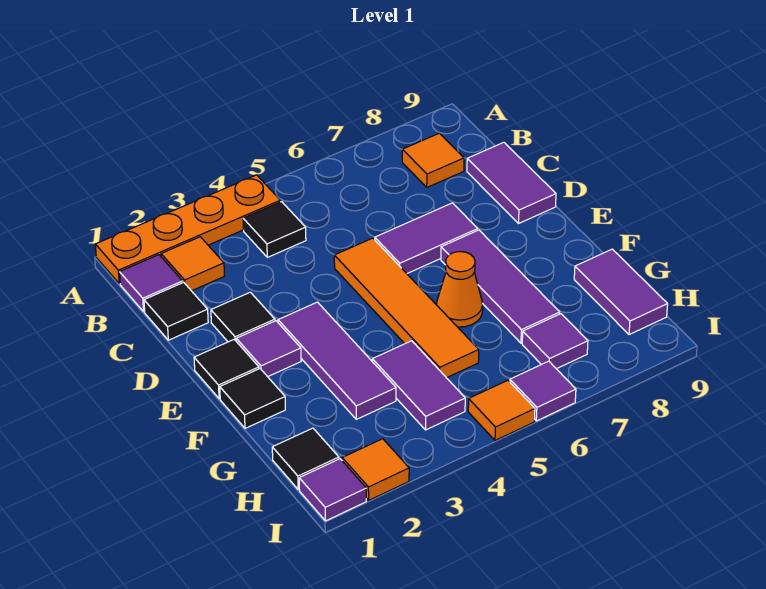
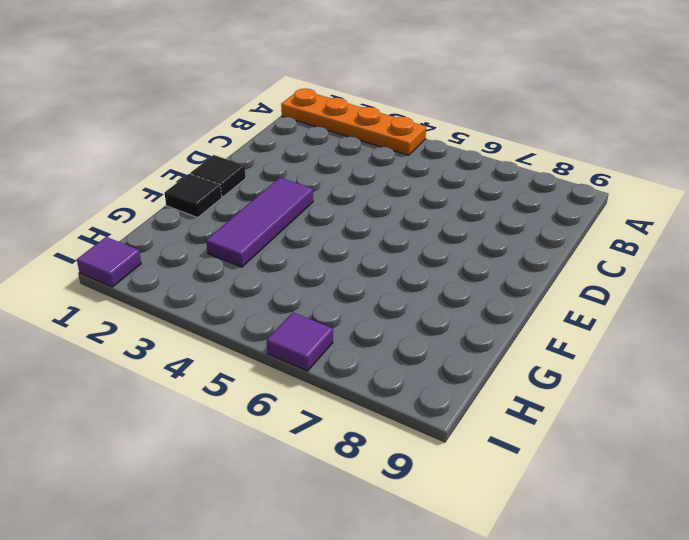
none -> purple 1x1 tile [120,255,183,312]
none -> orange 1x1 tile [161,237,225,291]
none -> black 1x1 tile [243,202,306,257]

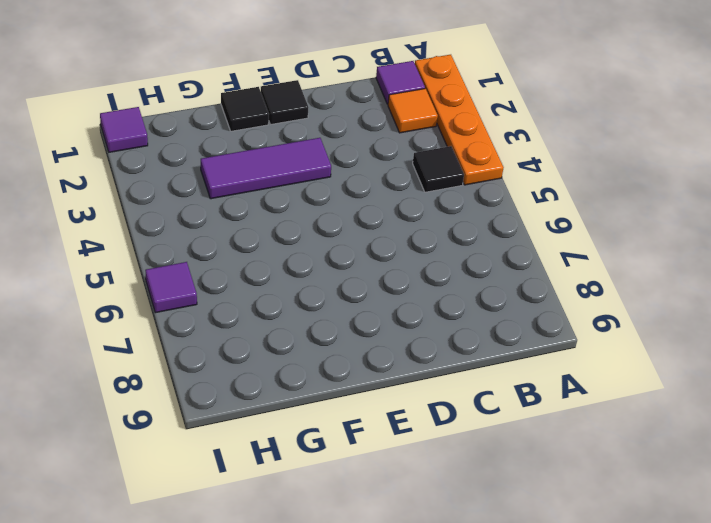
none -> orange 1x1 tile [402,133,464,187]
none -> black 1x1 tile [144,282,208,340]
none -> purple 1x2 tile [467,142,556,223]

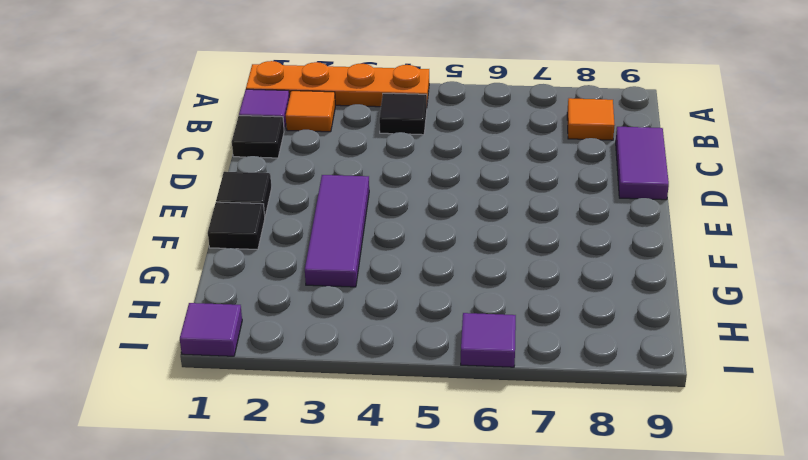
none -> black 1x1 tile [211,292,275,342]
none -> orange 1x4 tile [334,238,479,378]
none -> purple 1x2 tile [375,203,478,273]

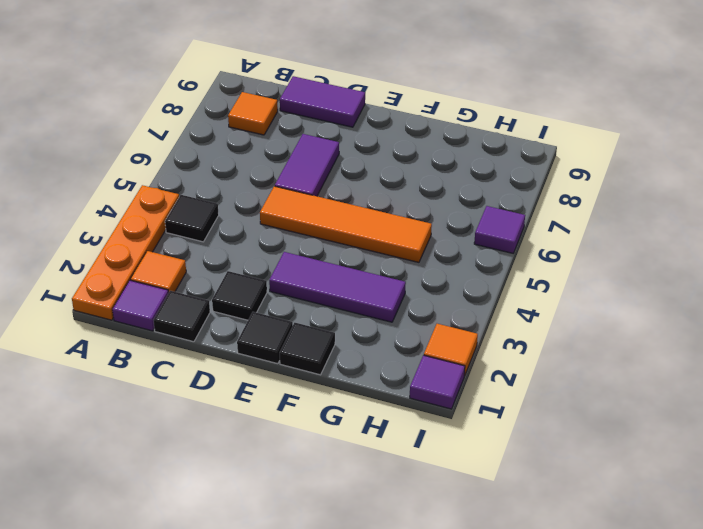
none -> purple 1x1 tile [236,321,301,377]
none -> purple 1x3 tile [441,230,560,343]
none -> orange 1x1 cone [436,252,483,327]

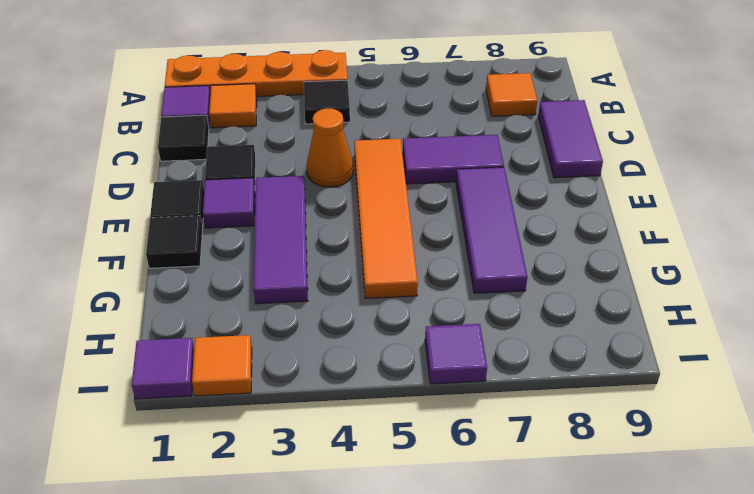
orange 1x1 cone [306,108,353,187] -> orange 1x1 cone moved to [436,252,483,327]
none -> purple 1x2 tile [372,341,465,430]
none -> purple 1x2 tile [574,249,668,335]
none -> black 1x1 tile [272,428,339,490]

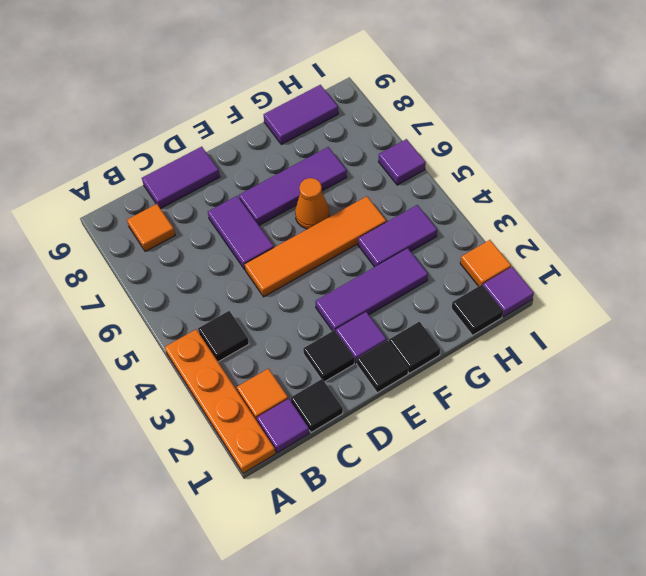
none -> purple 1x1 tile [522,314,588,369]
none -> orange 1x1 tile [468,380,535,441]

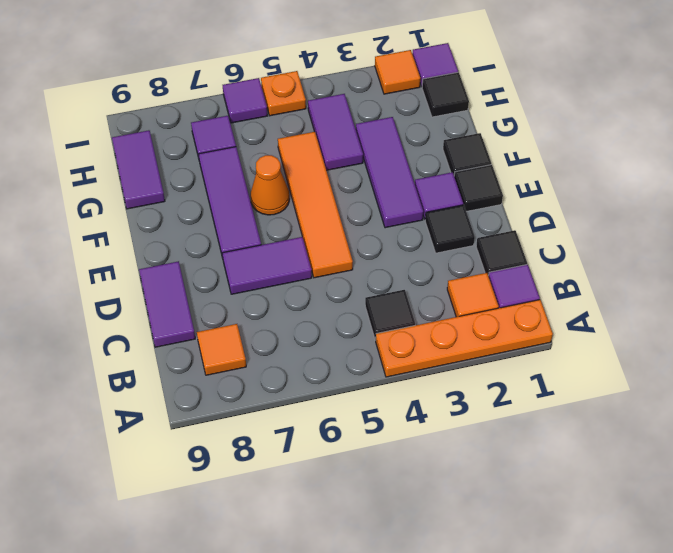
orange 1x1 plate [261,71,306,116] -> orange 1x1 tile [468,380,535,441]

